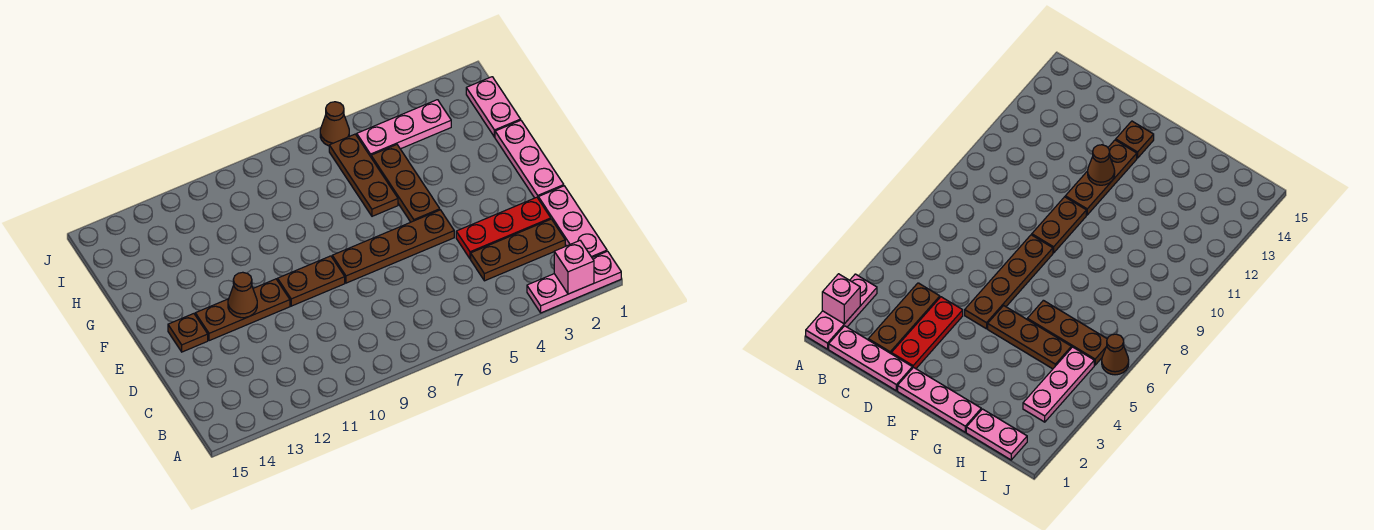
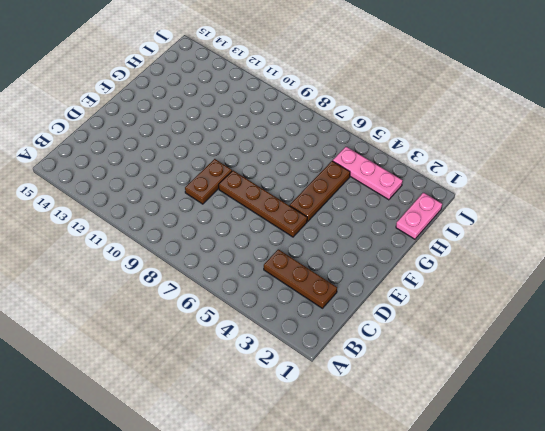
brown 1x2 plate [185,159,232,204] -> brown 1x2 plate turned to [278,256,345,306]
none -> pink 1x3 plate [527,251,621,313]
none -> pink 1x3 plate [538,186,607,258]
none -> red 1x3 plate [456,197,551,259]

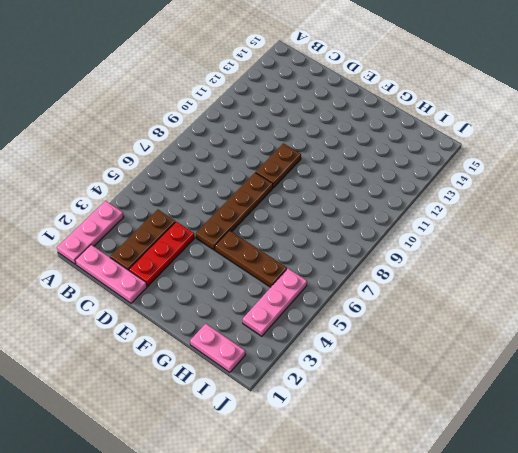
none -> pink 1x3 plate [495,120,564,198]
none -> brown 1x3 plate [195,279,290,341]
none -> brown 1x1 plate [168,314,208,352]

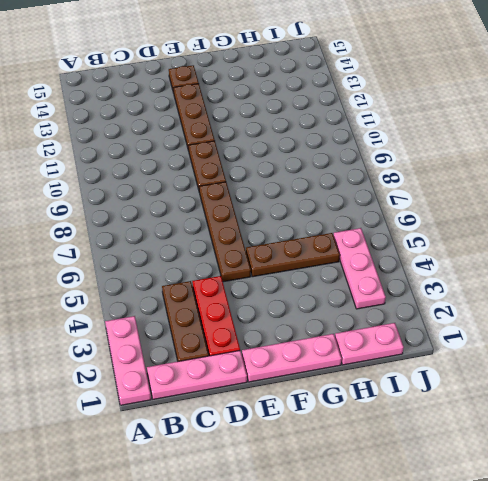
none -> brown 1x3 plate [329,134,398,216]
none -> brown 1x1 cone [320,102,349,146]
none -> pink 1x1 brick [554,241,594,294]

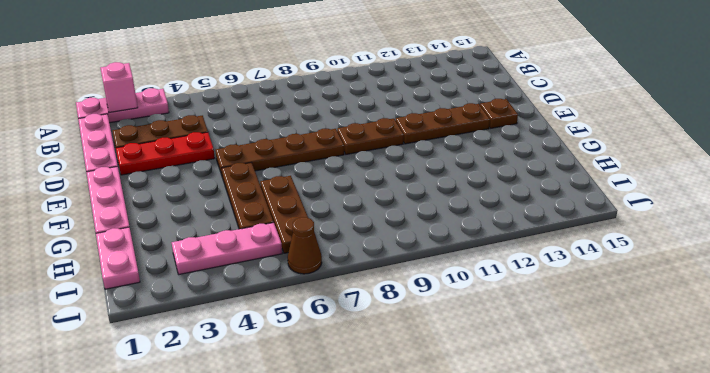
none -> brown 1x1 cone [228,272,257,318]

